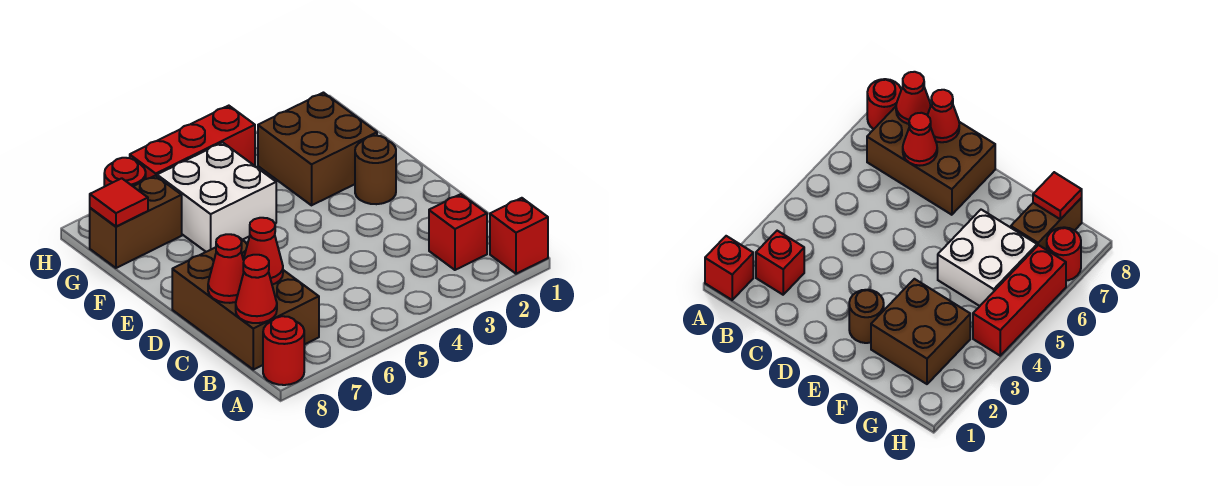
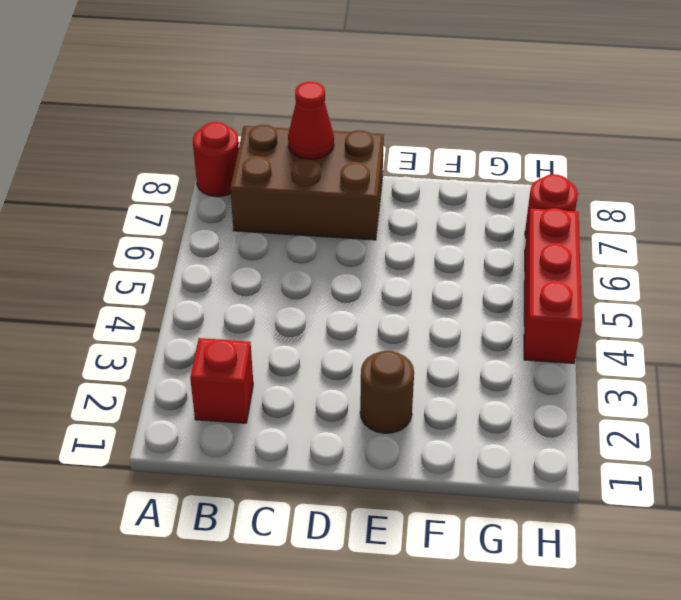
none -> red 1x1 brick [490,198,548,274]
none -> brown 2x2 brick [258,93,377,205]
none -> white 2x2 brick [157,142,276,252]

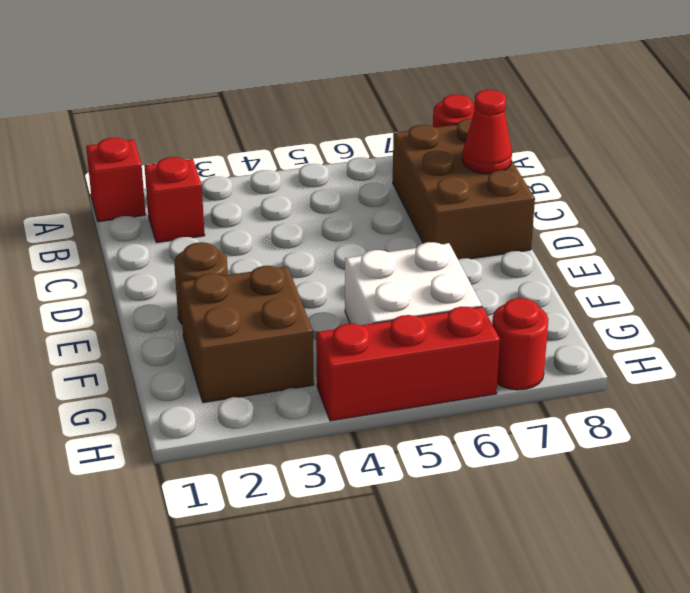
none -> brown 1x2 brick [90,175,182,268]
none -> red 1x1 cone [236,255,277,323]
none -> red 1x1 cone [243,218,283,285]

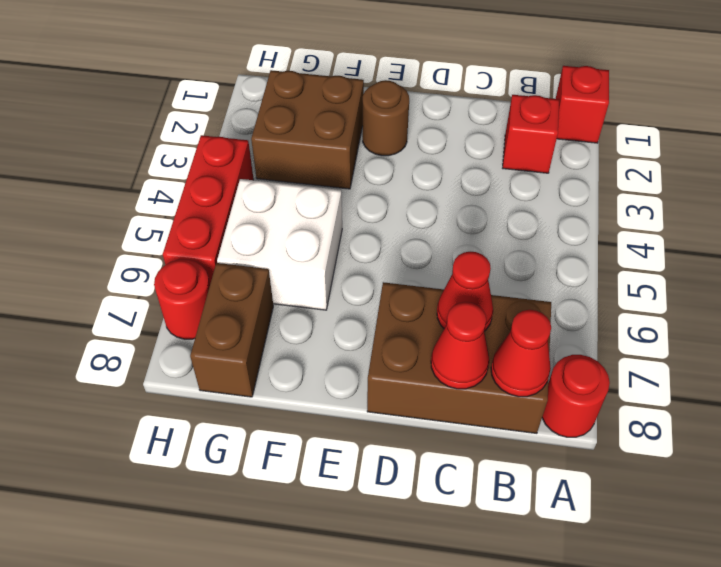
none -> red 1x1 tile [90,178,148,226]

